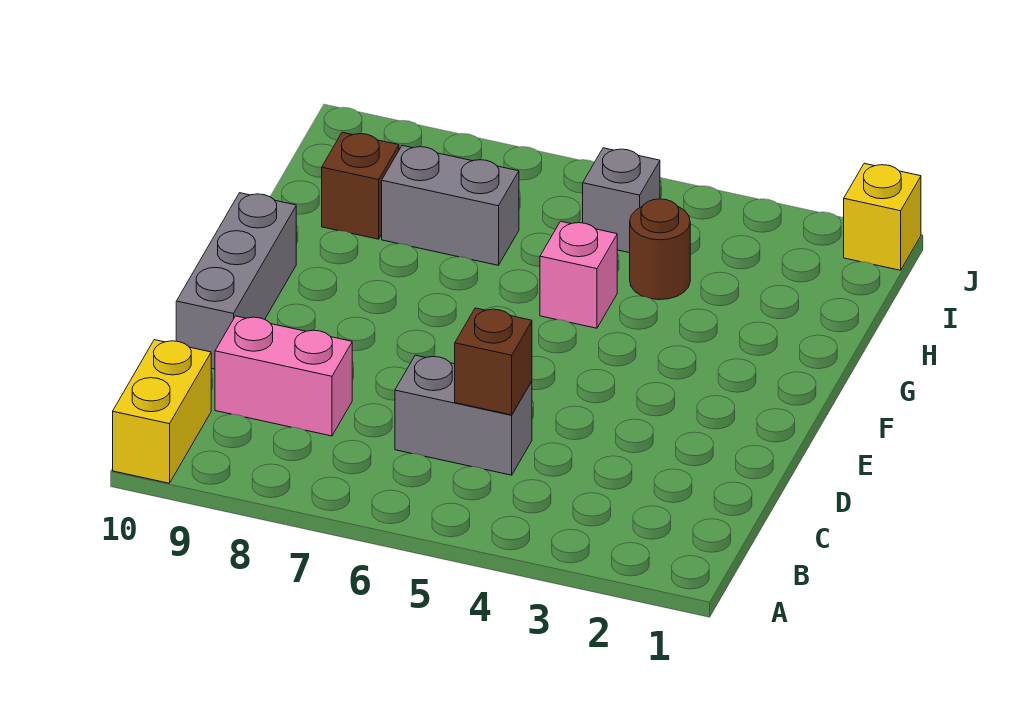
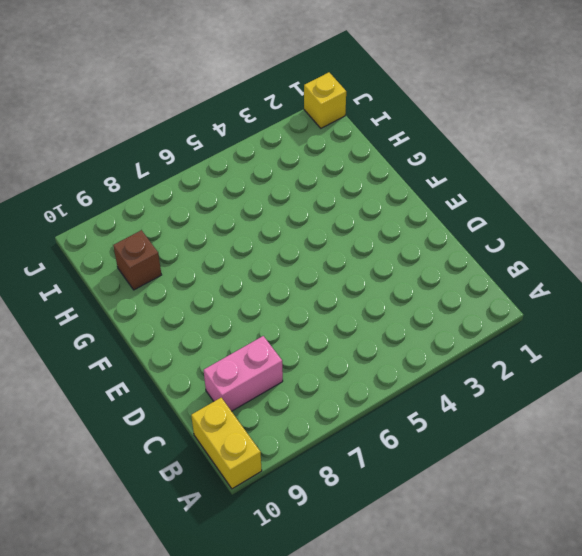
none -> grey 1x2 brick [395,355,532,475]
none -> grey 1x3 brick [176,193,296,369]

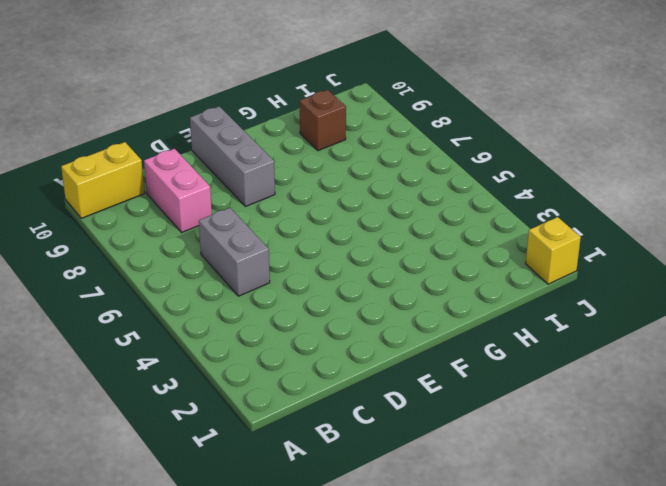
grey 1x3 brick [190,106,275,206] -> grey 1x3 brick turned to [176,193,296,369]
none -> pink 1x1 brick [540,221,617,328]
none -> brown 1x1 round brick [630,199,690,300]

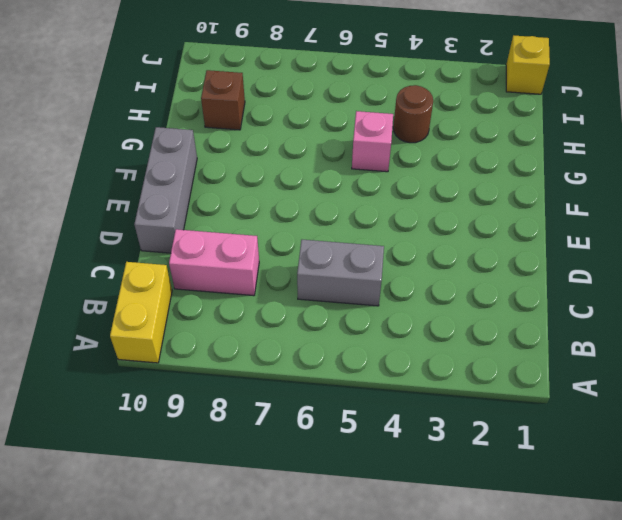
none -> grey 1x2 brick [382,145,519,265]
none -> grey 1x1 brick [583,148,660,253]

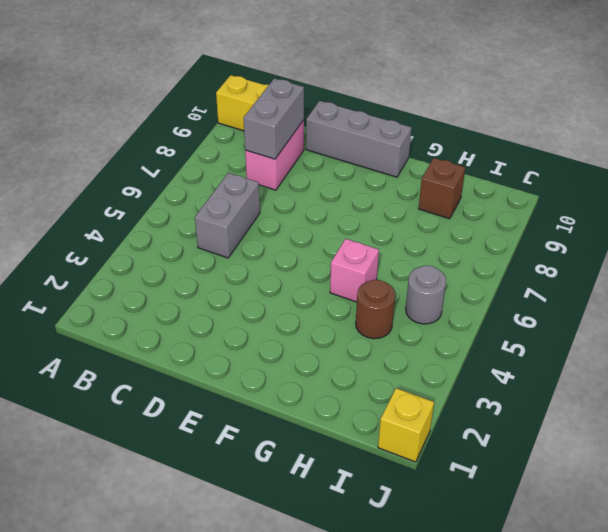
grey 1x2 brick [244,78,304,159] -> grey 1x2 brick moved to [382,145,519,265]
grey 1x1 round brick [406,265,446,324] -> grey 1x1 brick [583,148,660,253]
none -> brown 1x1 brick [455,308,532,415]

